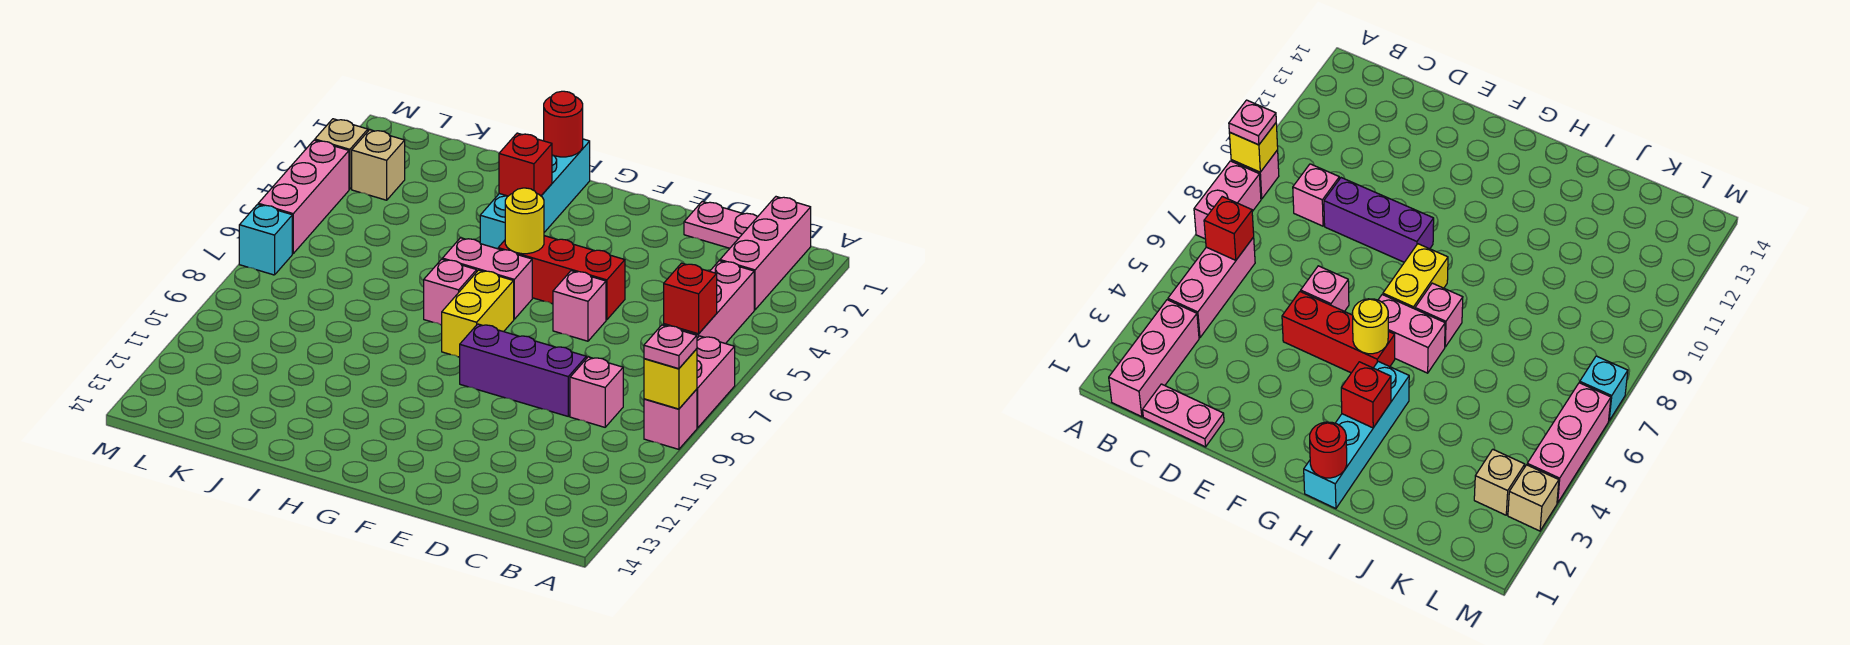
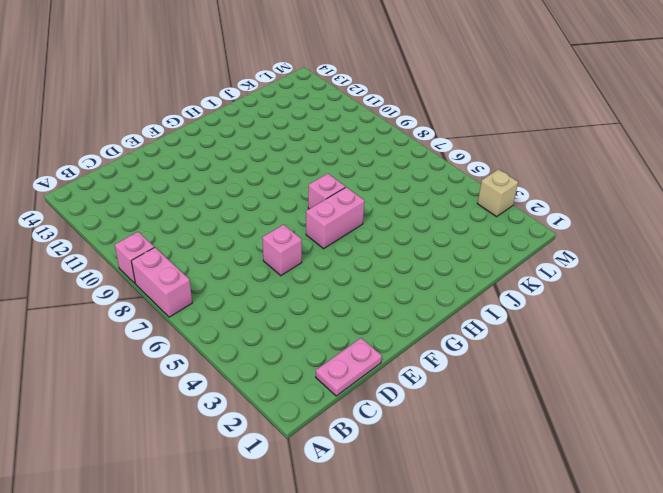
none -> pink 1x3 brick [720,197,811,310]
none -> pink 1x3 brick [664,261,754,344]
none -> pink 1x1 brick [570,357,623,427]

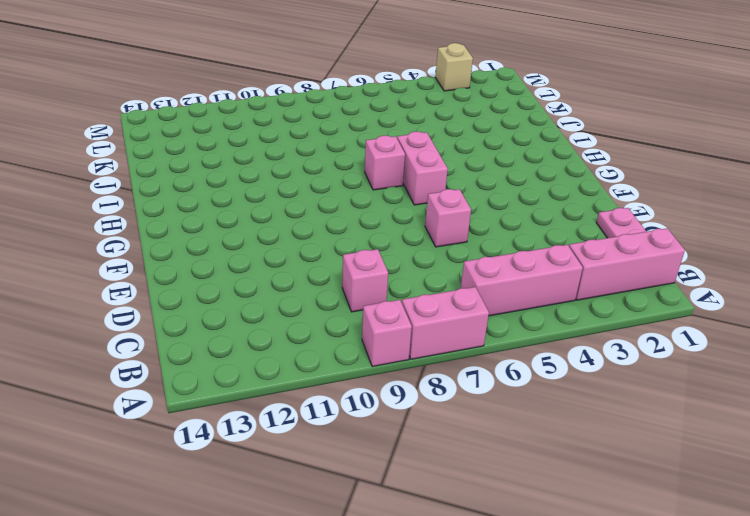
none -> purple 1x3 brick [459,324,586,416]
none -> red 1x3 brick [498,236,625,320]
none -> yellow 1x2 brick [442,270,514,357]

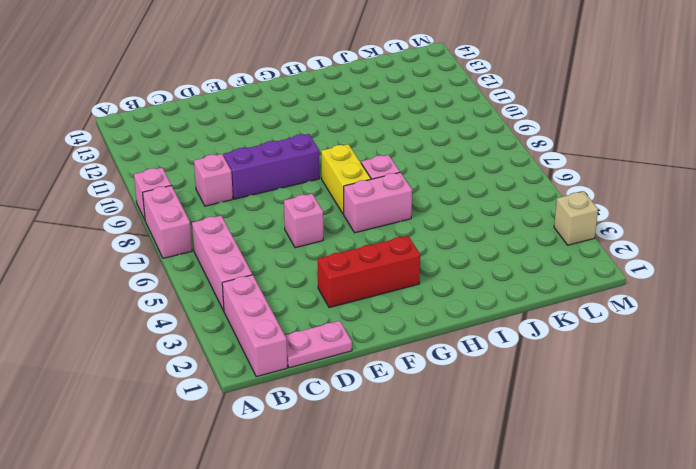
red 1x3 brick [318,236,420,308] -> red 1x3 brick moved to [498,236,625,320]
none -> cyan 1x4 brick [480,139,590,249]
none -> tan 1x1 brick [352,130,405,200]
none -> pink 1x3 brick [258,140,349,253]

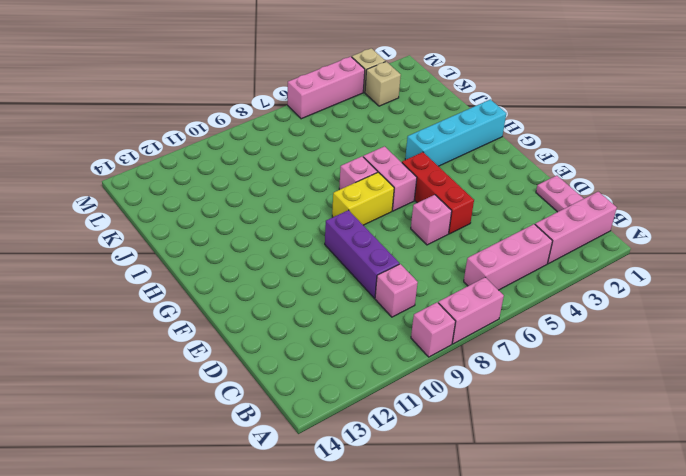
none -> cyan 1x1 brick [239,204,292,275]
none -> yellow 1x1 brick [644,349,697,409]
none -> red 1x1 brick [664,263,717,334]

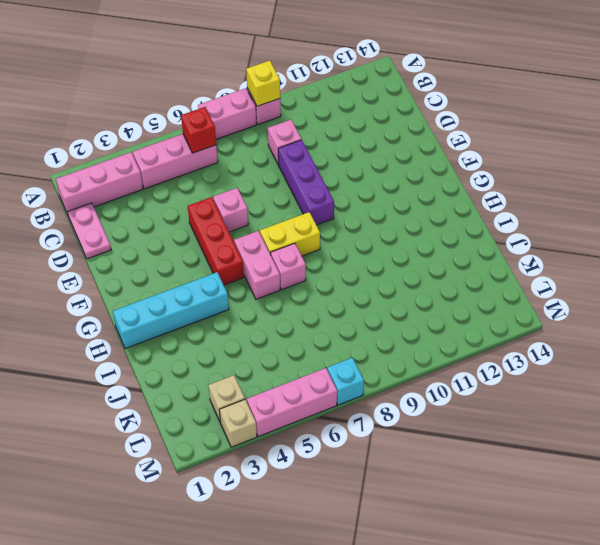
none -> yellow 1x1 round brick [505,188,544,254]
none -> red 1x1 round brick [544,91,583,157]
none -> red 1x1 brick [499,133,552,196]

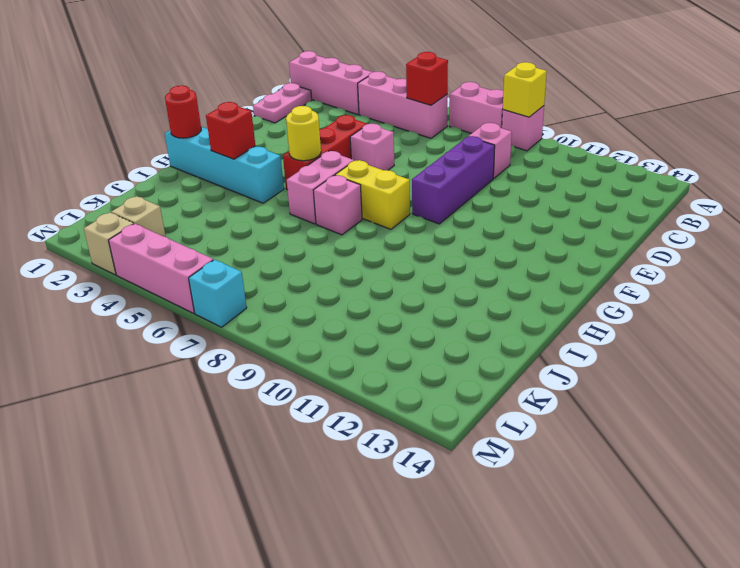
none -> pink 1x1 plate [644,325,697,369]

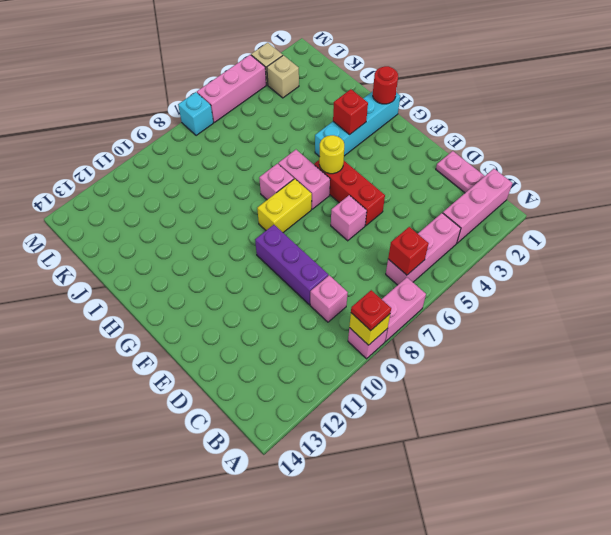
red 1x1 plate [351,290,391,331] -> pink 1x1 plate [644,325,697,369]

